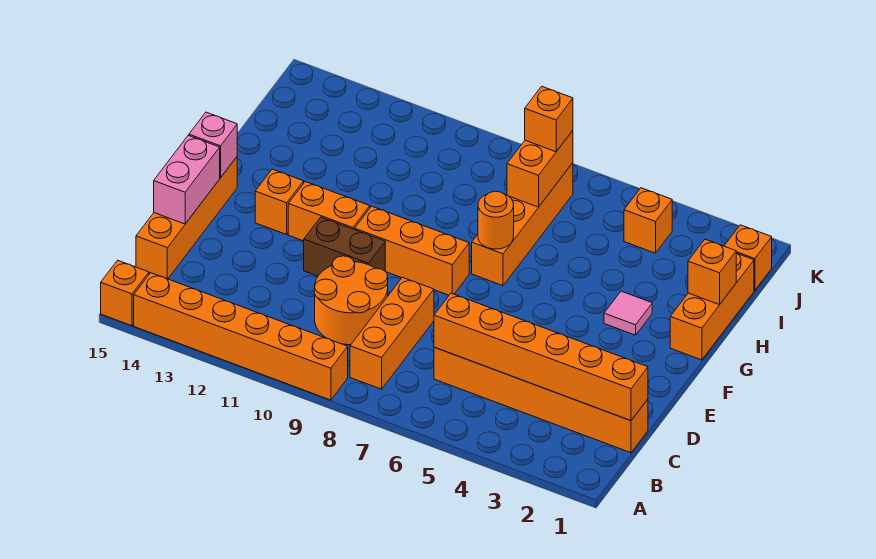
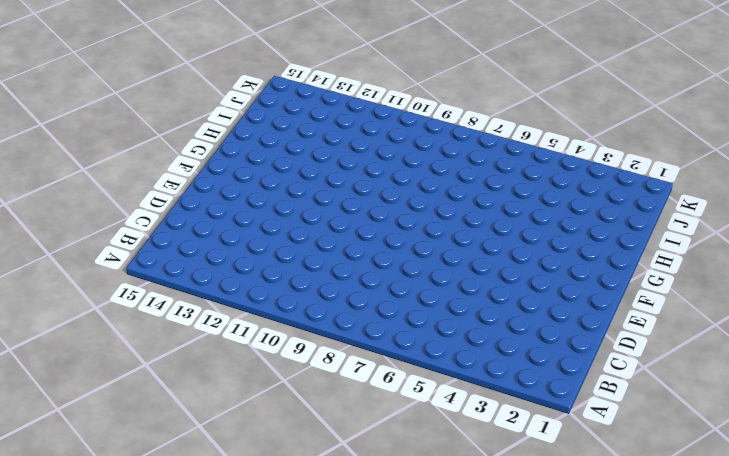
none -> orange 1x6 brick [134,273,348,400]
none -> orange 1x1 brick [101,260,149,326]
none -> orange 1x3 brick [350,278,434,389]

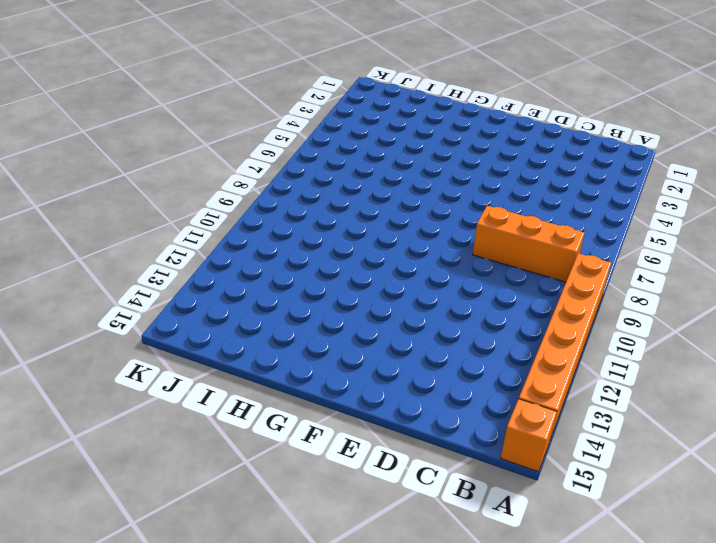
none -> orange 1x6 brick [434,347,648,453]
none -> orange 2x2 round brick [314,256,388,345]
none -> orange 1x4 brick [136,157,237,279]

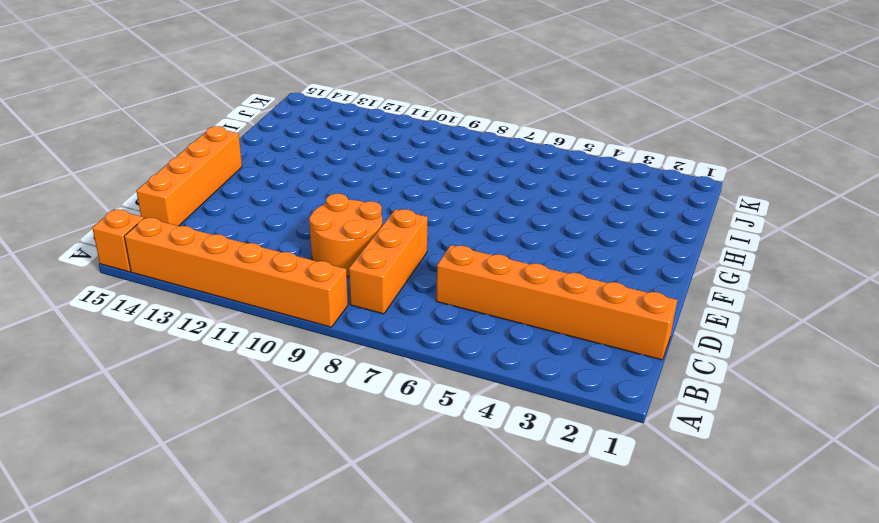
none -> brown 1x2 brick [304,217,385,276]
none -> orange 1x3 brick [355,206,469,295]
none -> orange 1x2 brick [288,182,370,241]

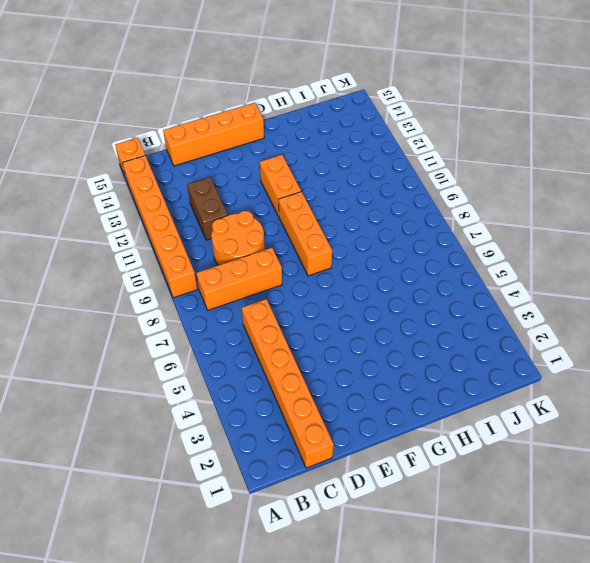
brown 1x2 brick [187,177,228,240] -> brown 1x2 brick moved to [304,217,385,276]
none -> orange 1x1 brick [255,169,304,235]
none -> orange 1x3 brick [670,253,754,360]
none -> pink 1x1 tile [604,291,652,335]

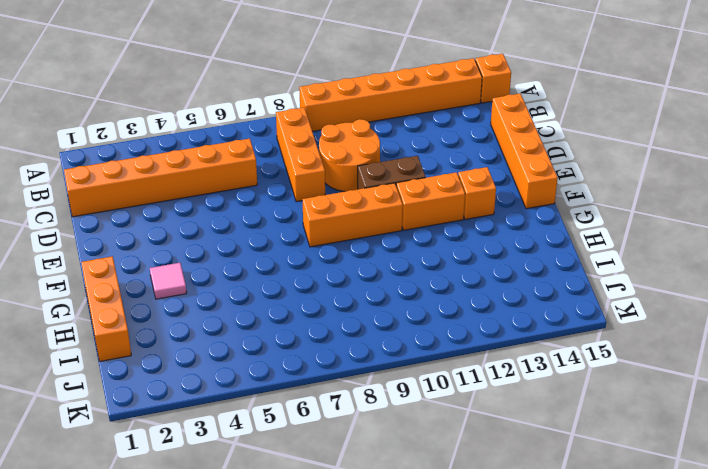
none -> orange 1x4 brick [472,163,573,286]
none -> orange 1x1 brick [724,225,772,290]
none -> orange 1x1 brick [624,188,672,253]

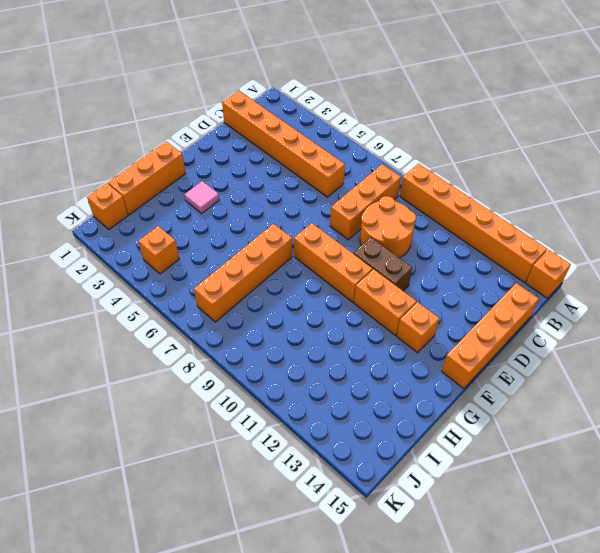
none -> orange 1x6 brick [434,293,648,421]
none -> pink 1x2 brick [154,135,220,224]
none -> pink 1x1 brick [189,112,237,178]

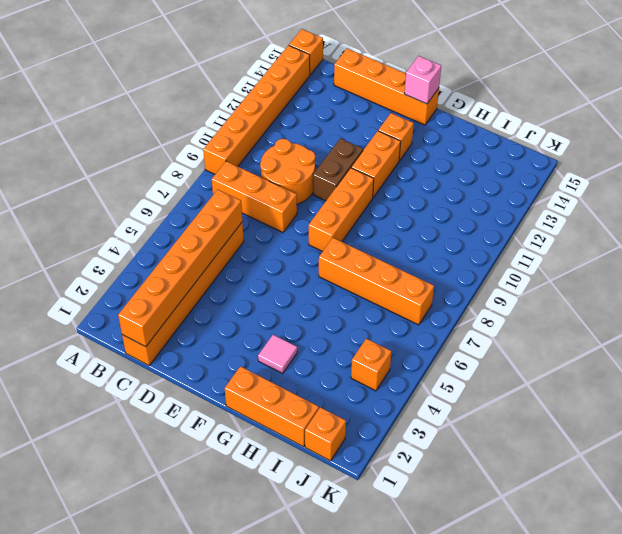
none -> pink 1x2 brick [154,135,220,224]
none -> orange 1x1 round brick [478,191,514,249]
none -> orange 1x1 brick [688,239,736,305]

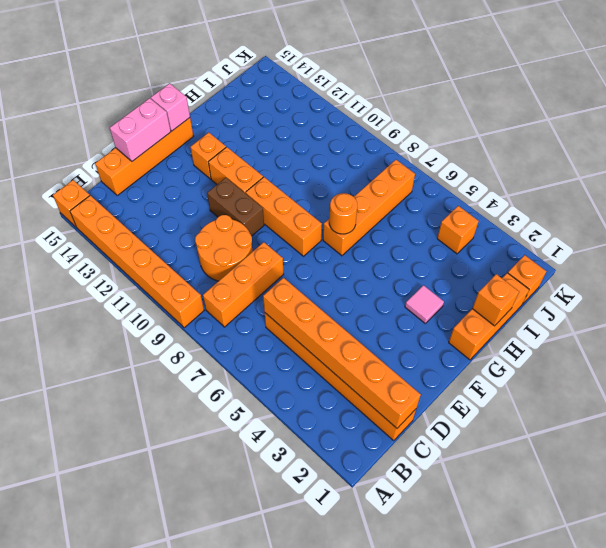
none -> orange 1x2 brick [507,131,573,207]
none -> orange 1x1 brick [525,86,573,152]

